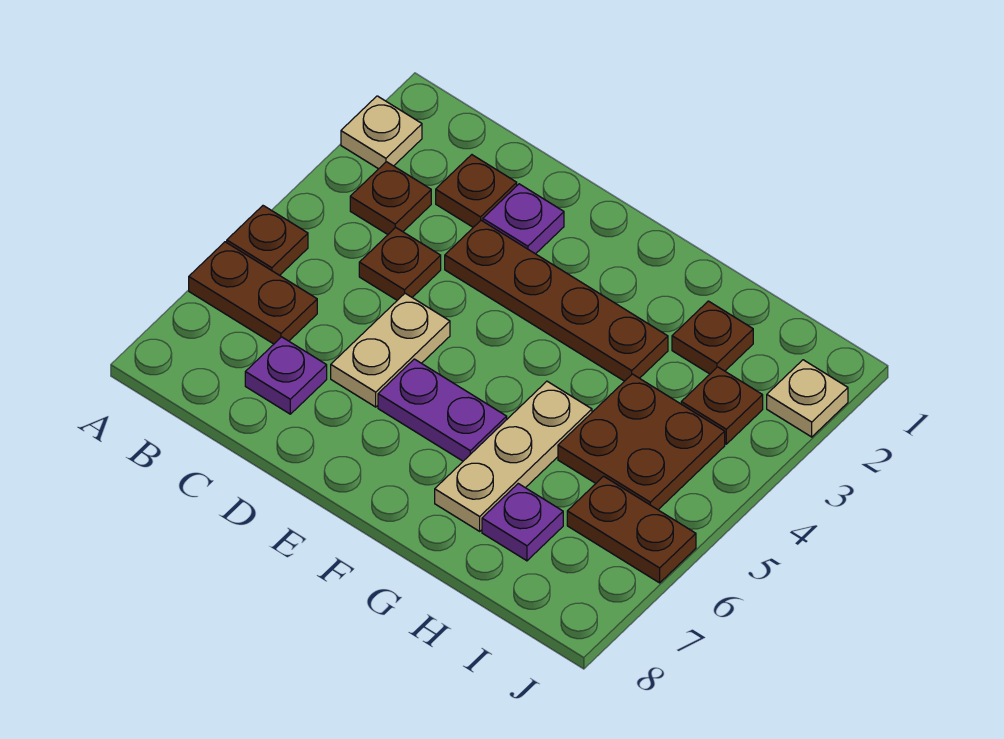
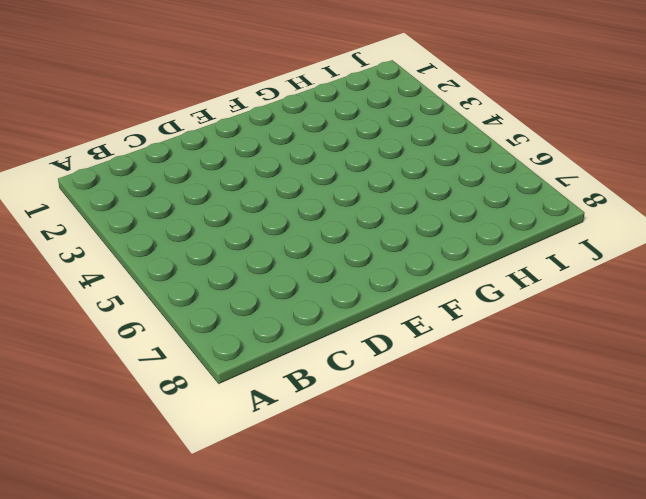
none -> tan 1x1 plate [341,96,422,169]
none -> brown 1x1 plate [227,206,308,275]
none -> brown 1x2 plate [189,242,317,344]

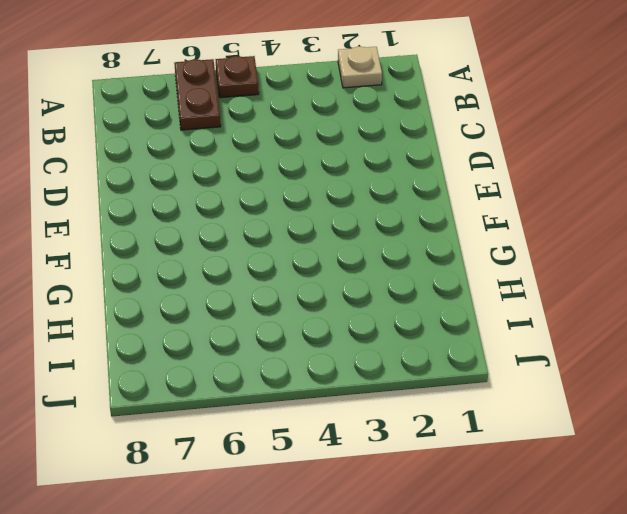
none -> brown 1x1 plate [350,162,431,234]
none -> brown 1x1 plate [436,155,517,227]
none -> brown 1x1 plate [359,228,441,300]

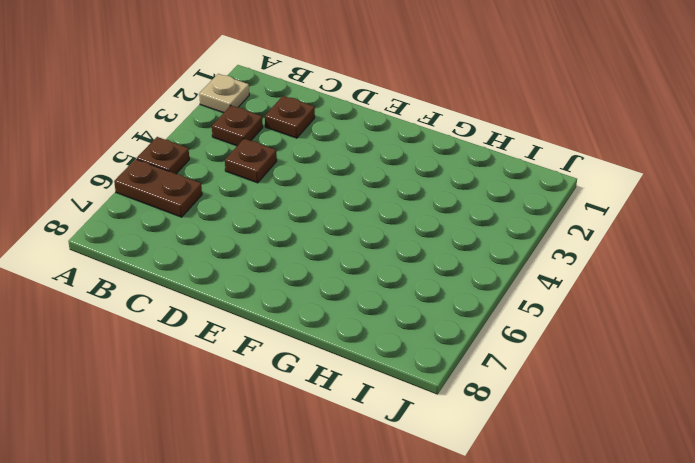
none -> purple 1x1 plate [245,337,327,414]
none -> purple 1x1 plate [483,184,564,254]
none -> brown 1x4 plate [445,221,668,381]

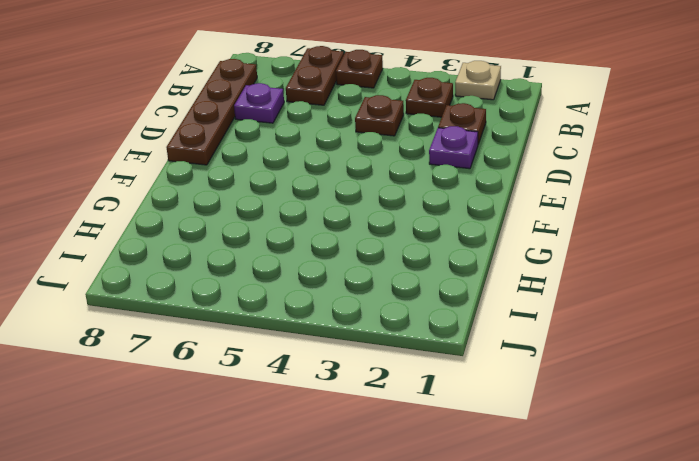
brown 1x4 plate [166,59,257,165] -> brown 1x4 plate moved to [445,221,668,381]
none -> tan 1x2 plate [331,293,450,407]
none -> purple 1x2 plate [378,359,507,461]
none -> tan 1x3 plate [435,381,592,531]

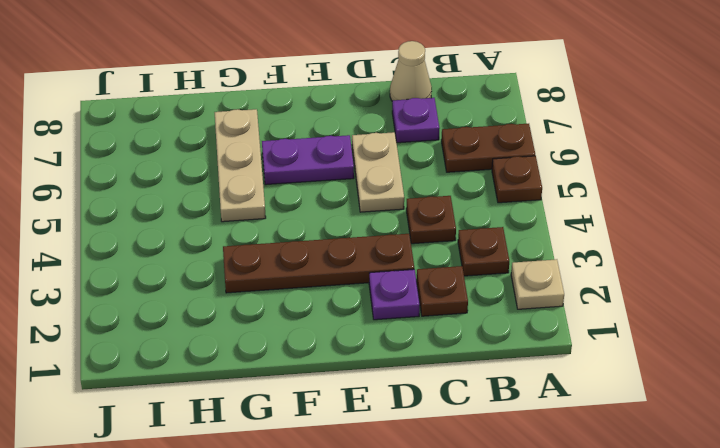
tan 1x1 cone [390,41,432,101] -> none
none -> brown 1x1 plate [672,301,753,374]
none -> brown 2x2 plate [558,374,725,510]
none -> purple 1x1 plate [482,484,563,561]

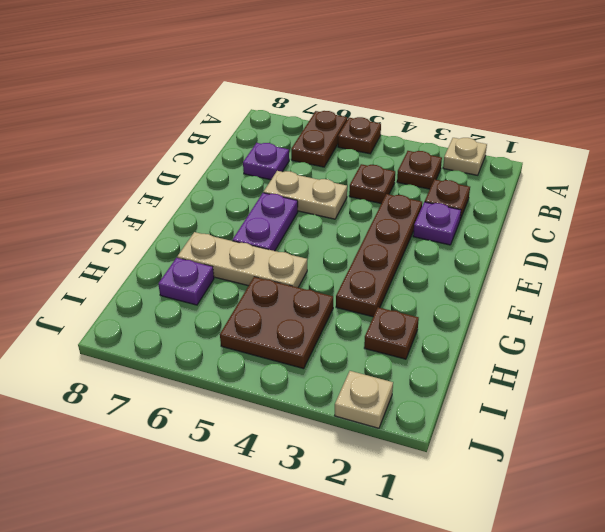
none -> brown 1x1 plate [681,367,763,444]
none -> brown 1x2 plate [567,476,696,583]

